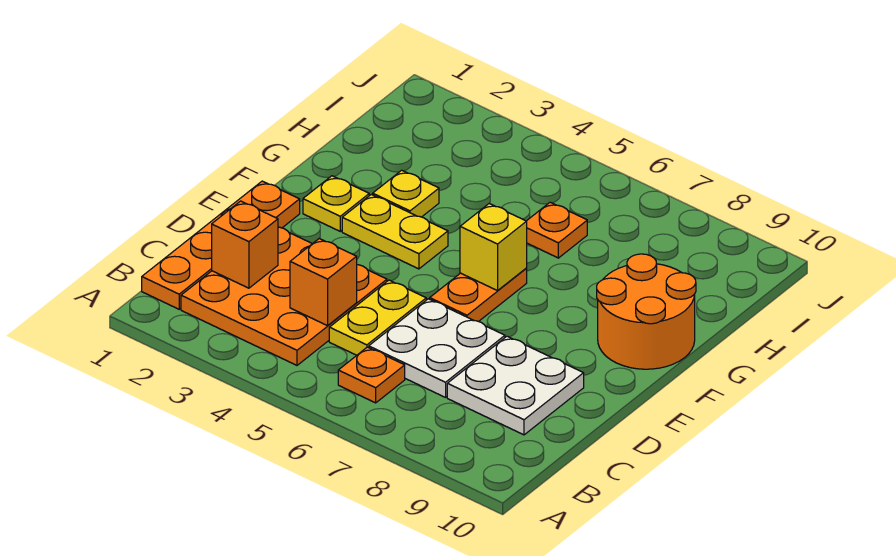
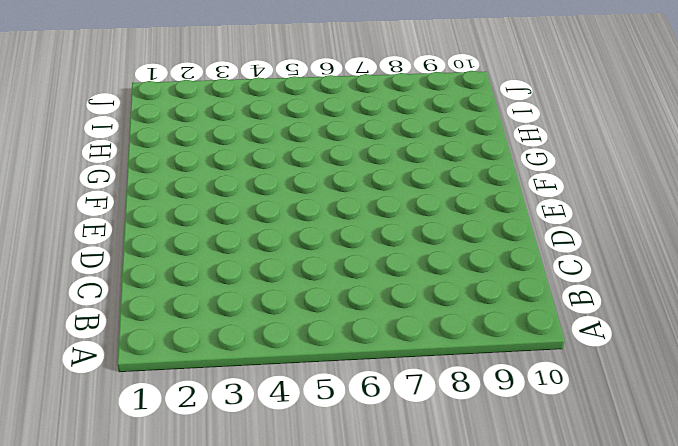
none -> orange 1x4 plate [142,181,300,309]
none -> orange 3x3 plate [181,227,387,365]
none -> orange 1x1 plate [338,347,405,403]

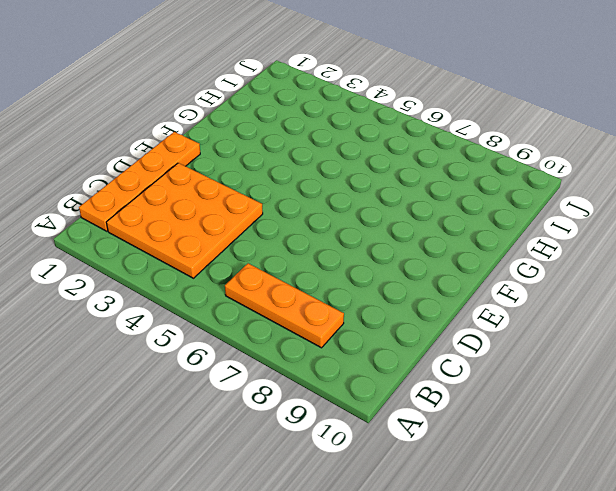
orange 1x3 plate [225,263,344,348] -> orange 1x1 plate [338,347,405,403]
none -> yellow 1x2 plate [329,280,426,355]
none -> white 2x2 plate [369,299,505,397]
none -> white 2x2 plate [447,336,584,435]

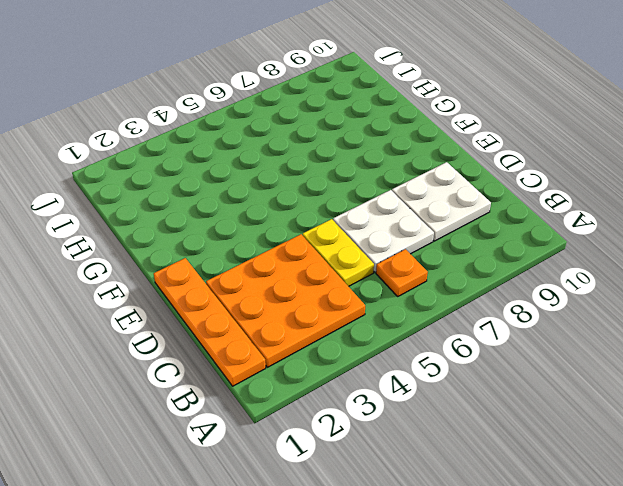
none -> orange 1x2 plate [430,269,527,322]
none -> yellow 1x1 plate [303,176,369,231]
none -> yellow 1x2 plate [342,194,448,269]

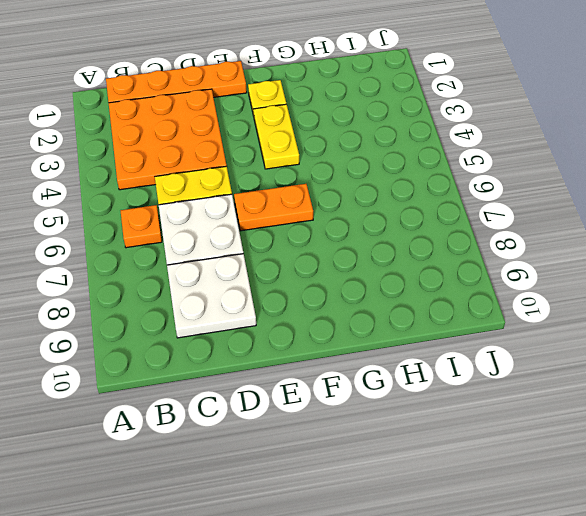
none -> orange 2x2 round brick [597,254,696,369]
none -> yellow 1x1 plate [373,170,439,217]
none -> orange 1x1 plate [527,202,587,258]

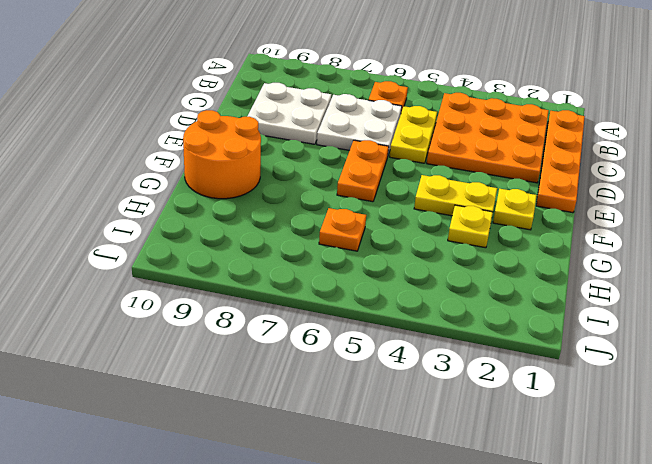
none -> orange 1x1 brick [212,201,278,288]
none -> orange 1x1 brick [290,238,357,326]
none -> yellow 1x1 brick [460,203,527,291]

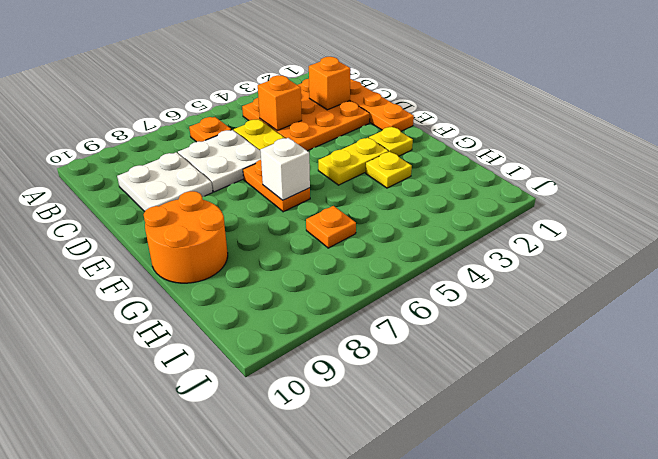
white 1x1 brick [260,138,310,200] -> yellow 1x1 brick [460,203,527,291]

